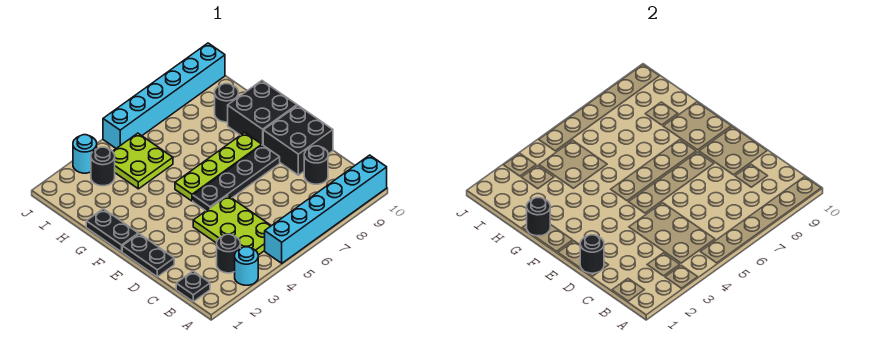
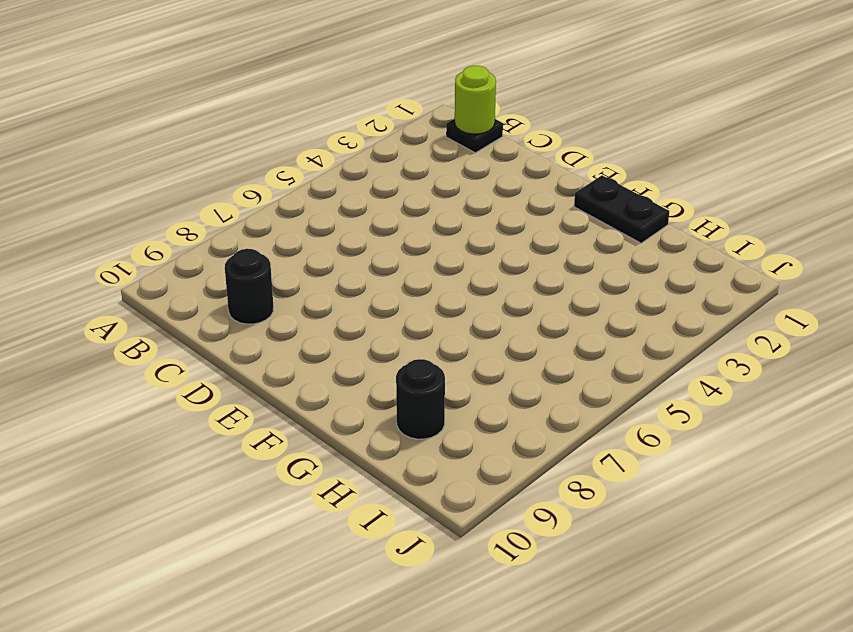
lime 1x1 round brick [455,66,496,134] -> none
none -> cyan 1x1 round brick [235,247,258,285]
none -> cyan 1x6 brick [265,155,387,263]
none -> black 1x1 round brick [217,234,240,273]

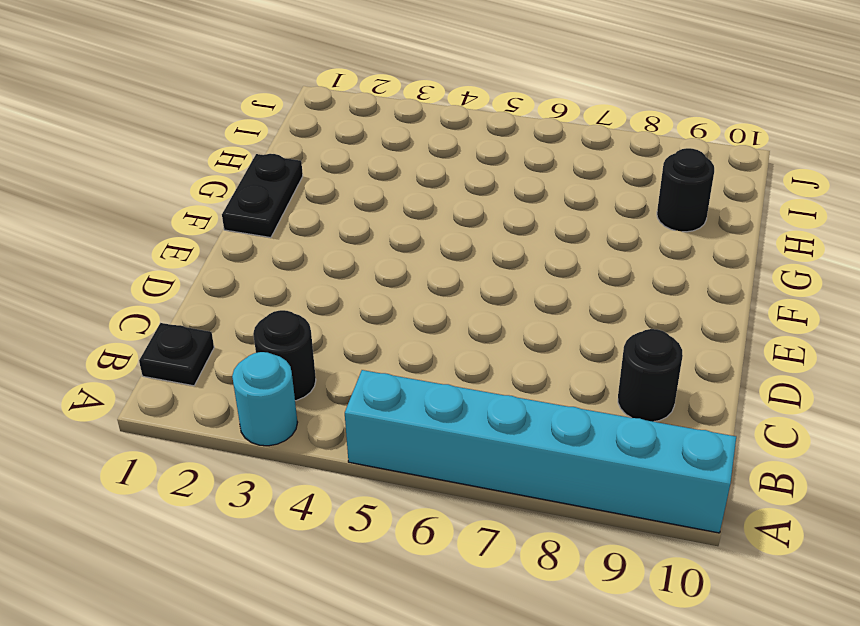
none -> lime 2x3 plate [193,195,271,255]
none -> black 1x2 plate [122,234,174,277]
none -> black 2x2 brick [263,105,333,175]

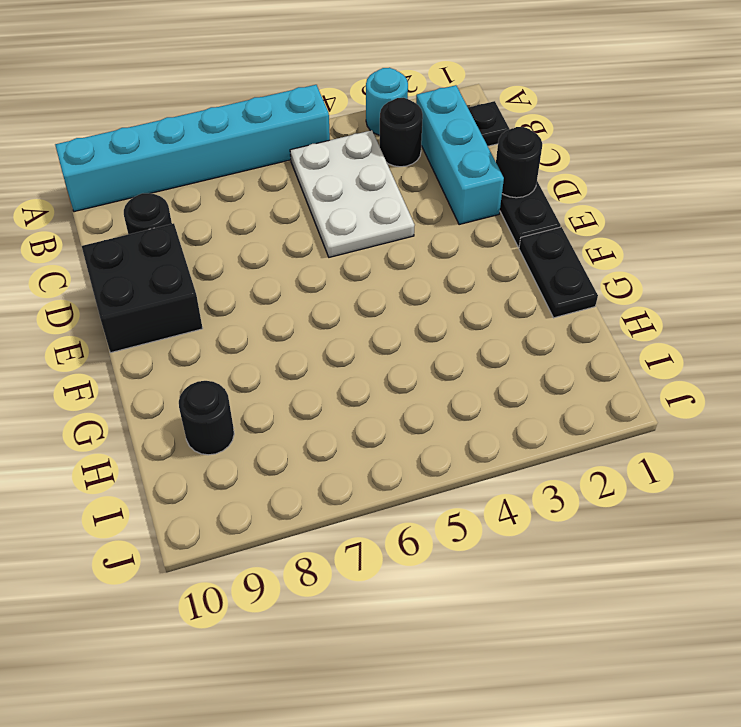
cyan 1x3 brick [416,85,504,225] -> none
white 2x3 plate [290,130,415,257] -> lime 2x3 plate [193,195,271,255]
none -> black 1x4 plate [193,145,280,211]
none -> lime 1x4 plate [175,133,262,201]
none -> black 2x2 brick [228,81,297,145]

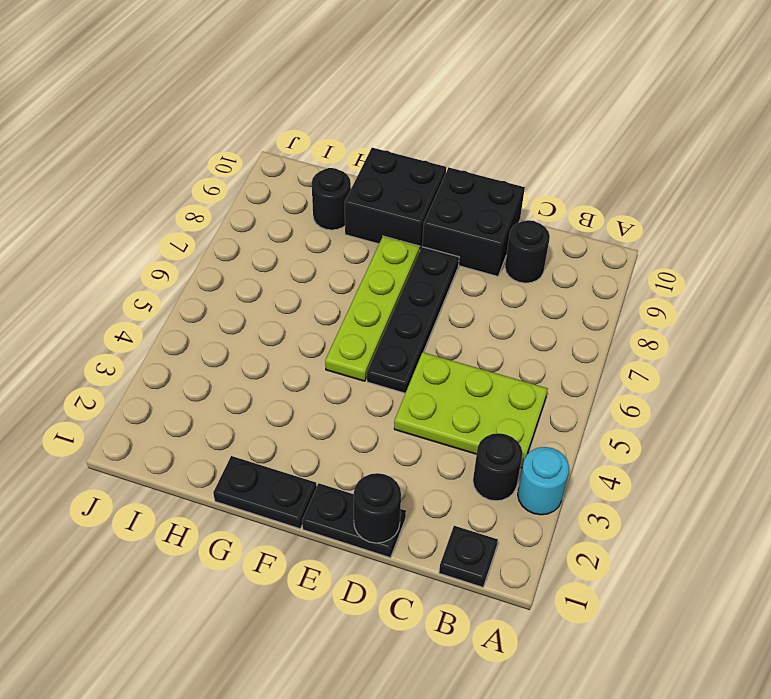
none -> cyan 1x6 brick [265,155,387,263]
none -> lime 2x2 plate [113,133,173,189]
none -> black 1x1 round brick [91,147,115,186]

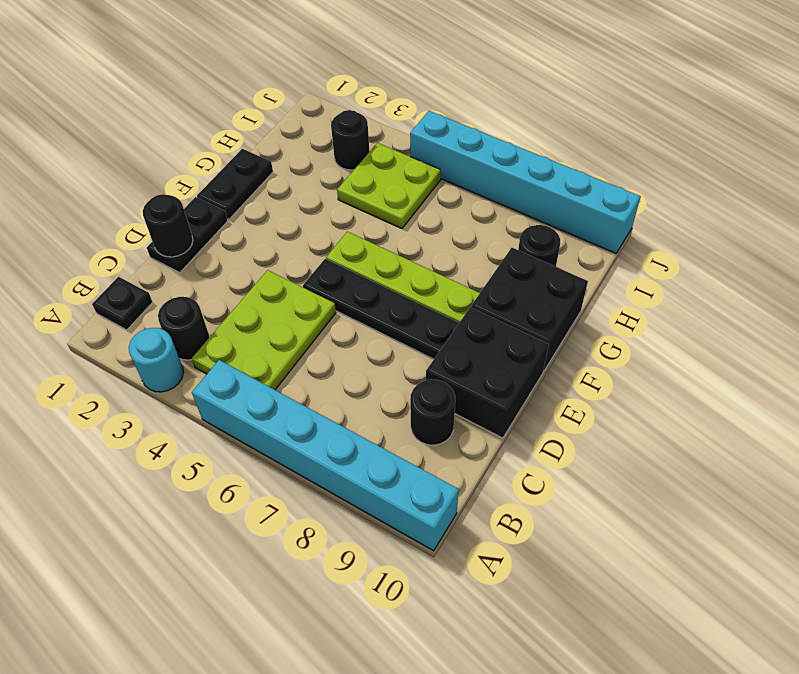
none -> cyan 1x1 round brick [73,135,97,173]
none -> black 1x1 round brick [527,198,550,236]

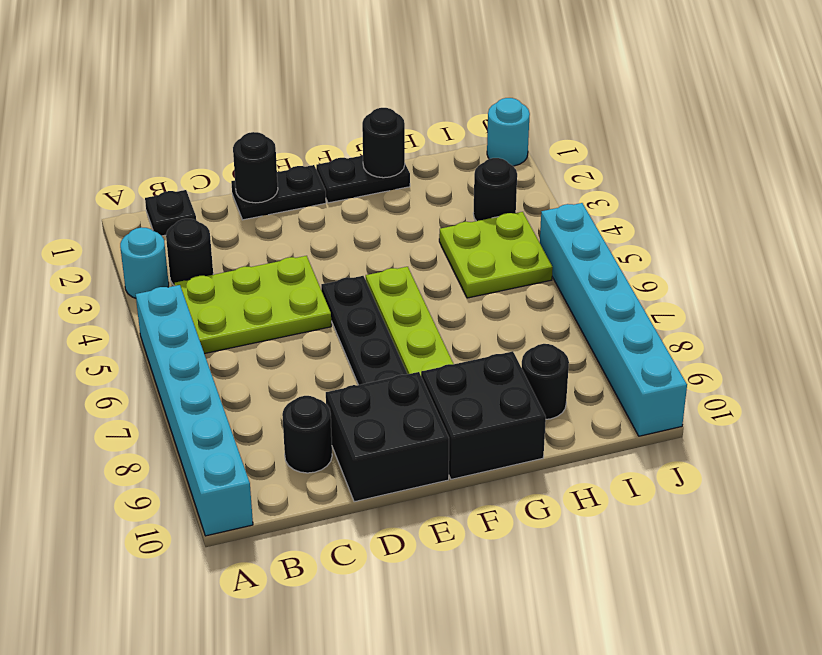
cyan 1x1 round brick [487,98,530,166] -> cyan 1x1 round brick moved to [73,135,97,173]

